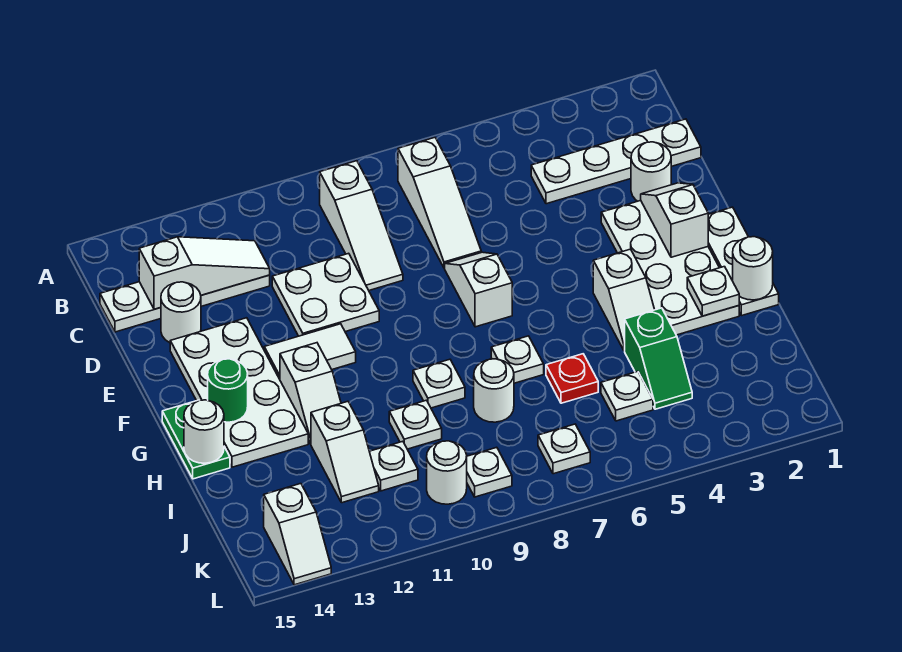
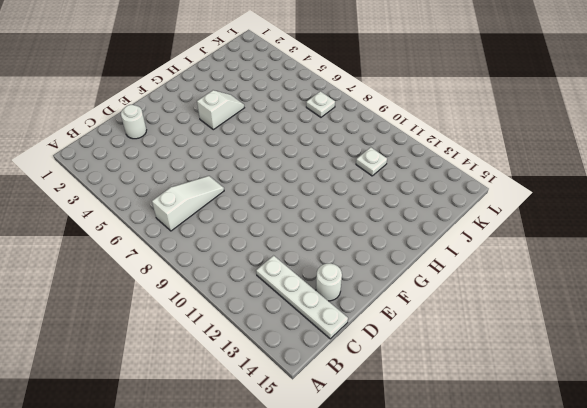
none -> white 1x3 slope [320,161,403,290]
none -> white 1x4 plate [531,119,701,204]
none -> white 2x2 plate [272,253,379,336]
none -> white 2x4 plate [601,201,739,335]

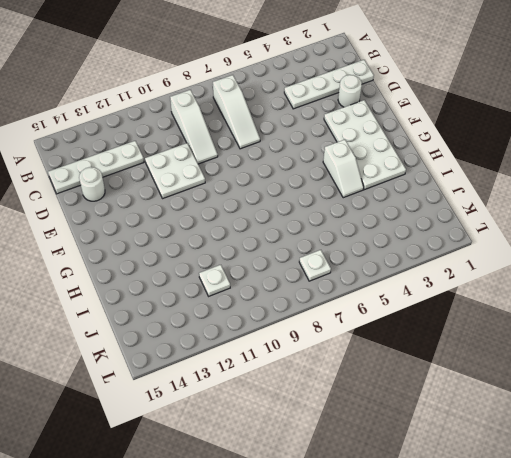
none -> white 1x2 slope [445,252,512,327]
none -> white 2x4 plate [170,318,308,467]
none -> white 1x3 plate [708,207,779,316]
none -> white 1x2 tile [264,324,356,379]

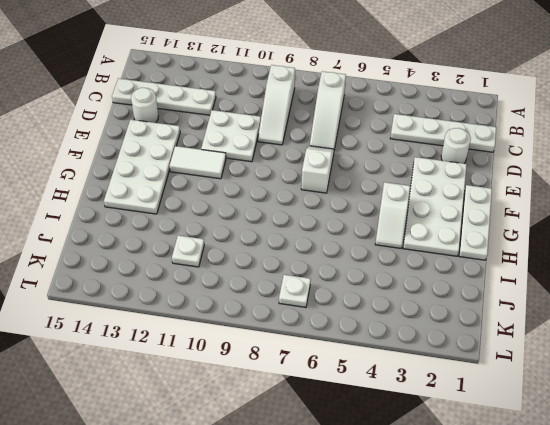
none -> white 1x2 slope [280,343,341,444]
none -> green 1x2 plate [162,400,230,479]
none -> white 1x1 plate [491,336,544,383]
none -> white 1x1 plate [413,359,465,408]

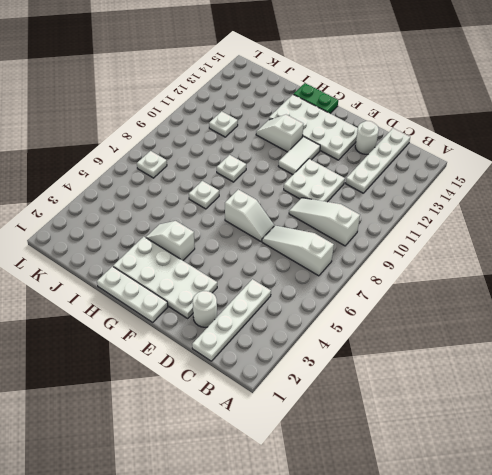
none -> green 1x2 slope [625,308,692,409]
none -> red 1x1 plate [546,354,598,403]
none -> white 1x1 round brick [474,359,514,422]
none -> white 1x1 plate [389,400,442,449]

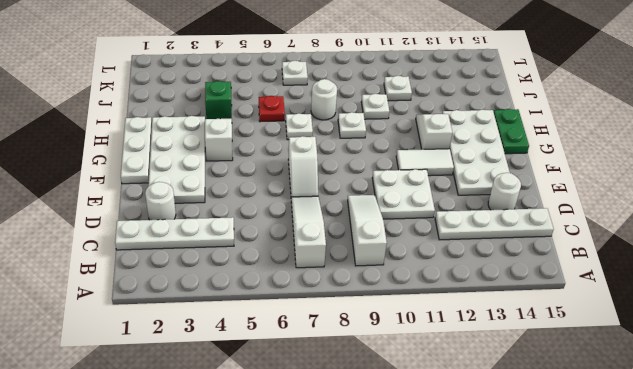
none -> white 1x2 slope [311,401,379,503]
none -> white 1x1 plate [601,371,653,421]
none -> white 1x1 plate [467,447,512,497]
none -> white 1x1 round brick [427,441,467,504]

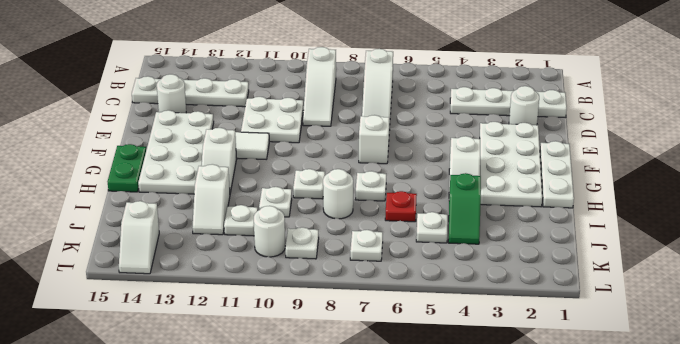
none -> white 1x3 slope [139,237,270,309]
none -> white 1x2 slope [641,183,708,257]
none -> green 1x1 round brick [208,359,248,422]
none -> white 1x1 round brick [733,237,773,300]

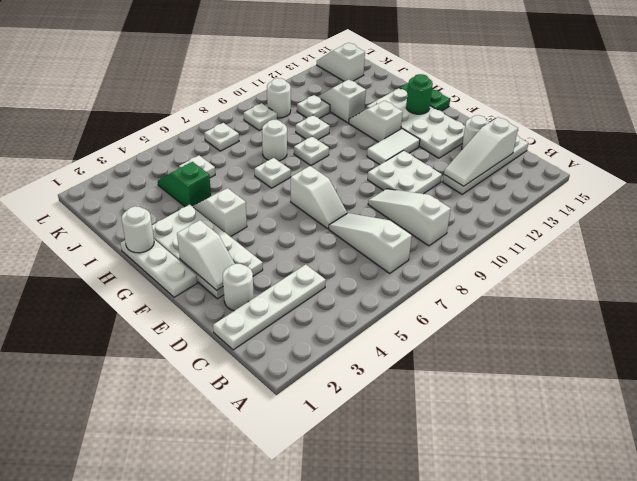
none -> red 1x1 plate [546,354,598,403]
none -> white 1x1 plate [687,267,739,316]
none -> white 1x1 round brick [184,400,224,463]

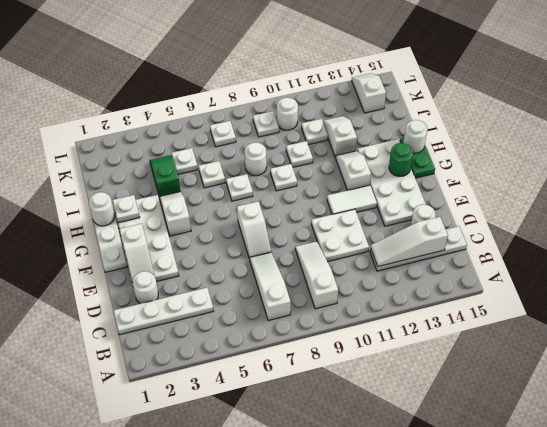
white 1x1 plate [199,161,225,188] -> red 1x1 plate [546,354,598,403]

